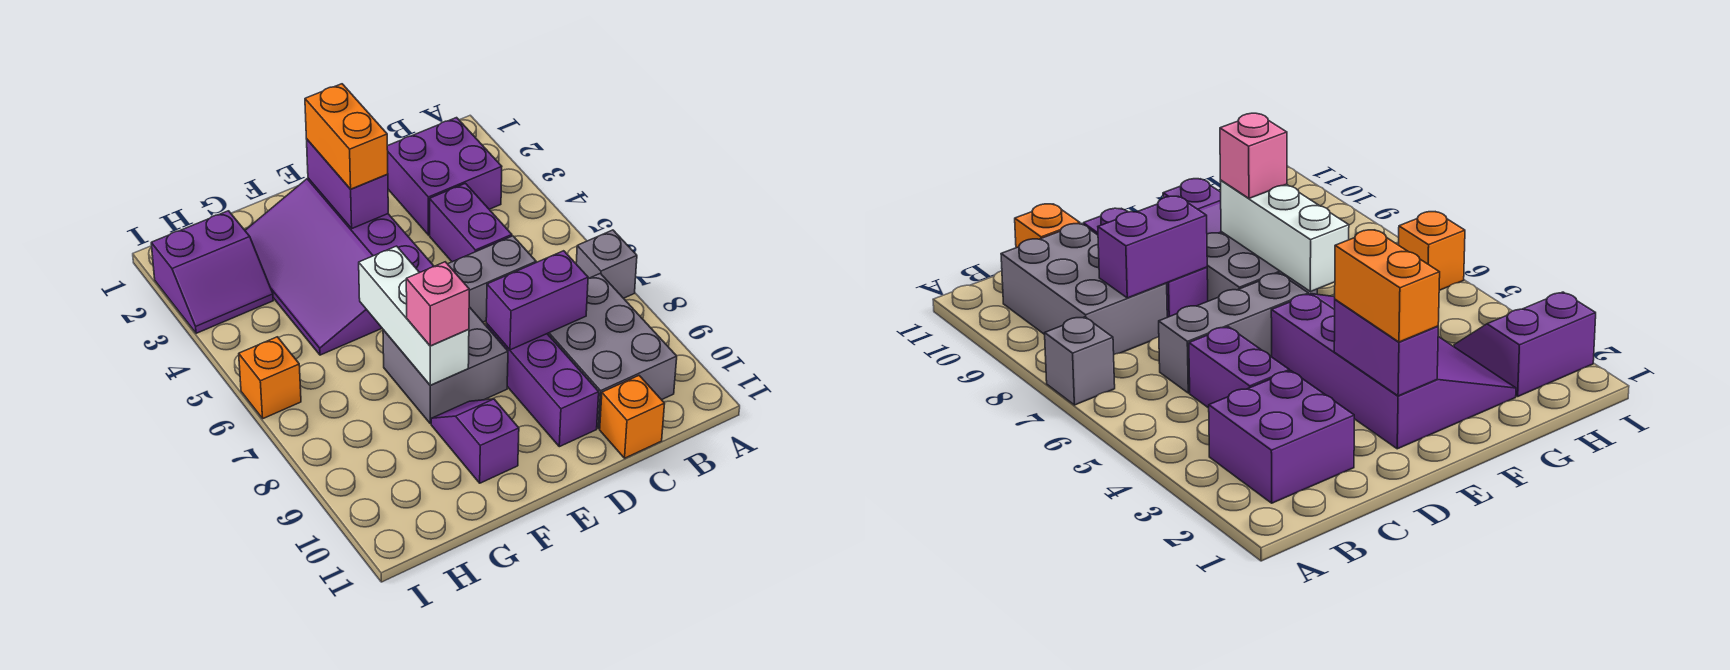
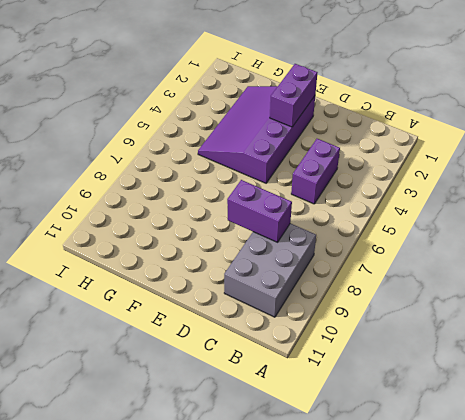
none -> grey 1x1 brick [576,230,637,298]
none -> purple 2x2 brick [387,118,502,235]
none -> grey 1x3 brick [448,236,536,322]

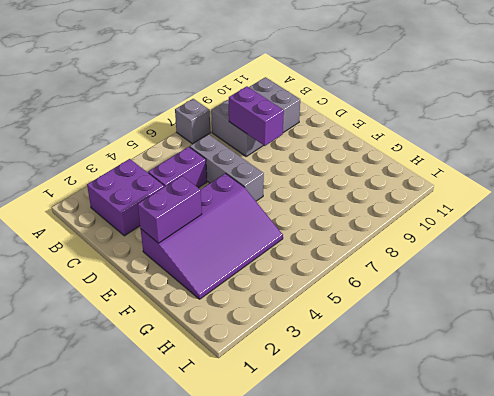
none -> orange 1x1 brick [600,376,665,458]
none -> purple 1x3 brick [486,323,599,447]
none -> grey 2x2 brick [383,307,508,424]

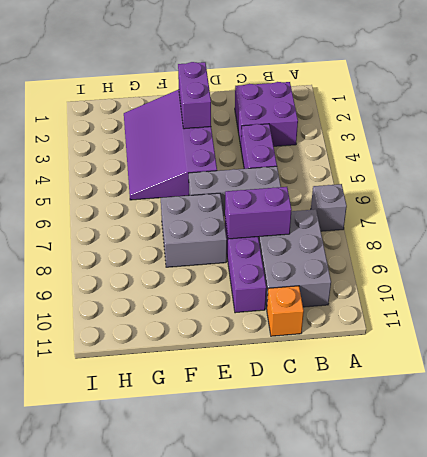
none -> purple 1x2 slope [431,399,519,483]
none -> purple 2x2 slope [151,211,273,333]
none -> orange 1x1 brick [239,337,301,419]

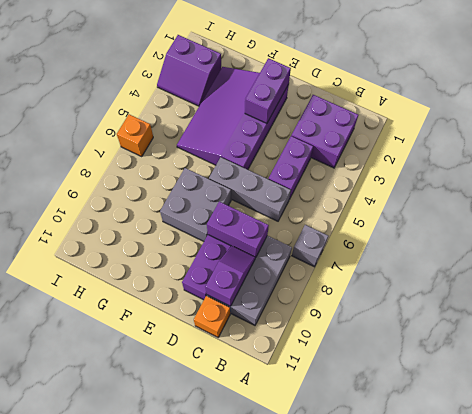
purple 1x2 slope [206,246,255,306] -> purple 1x2 slope moved to [431,399,519,483]
none -> white 1x3 brick [359,246,469,385]
none -> orange 1x2 brick [305,84,388,189]
none -> pink 1x1 brick [406,262,469,346]

